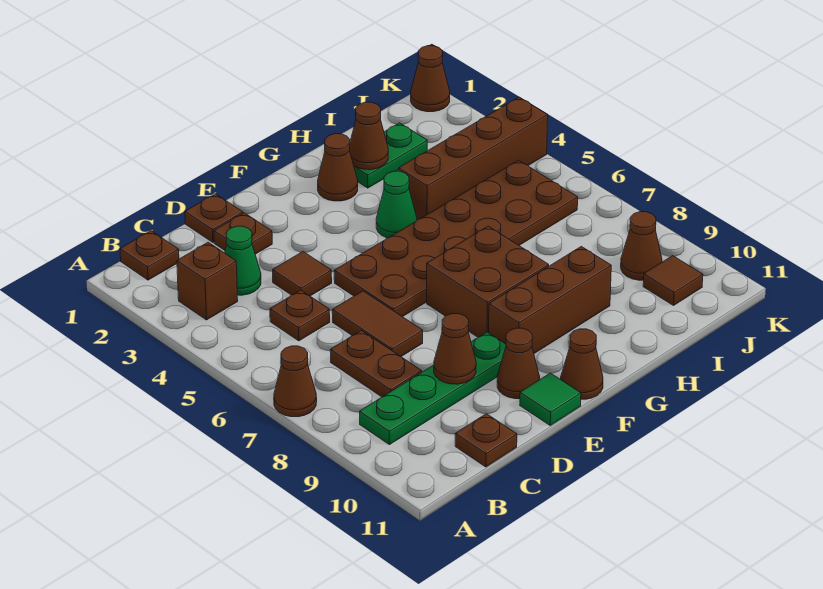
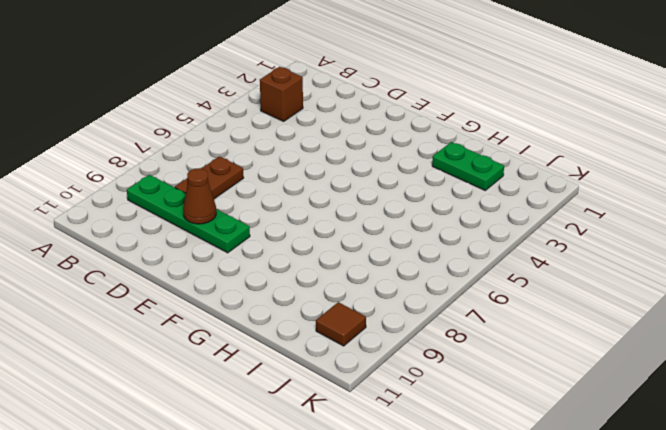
none -> brown 1x1 cone [274,346,317,417]
none -> brown 1x1 plate [120,231,179,280]
none -> green 1x1 cone [225,226,261,295]

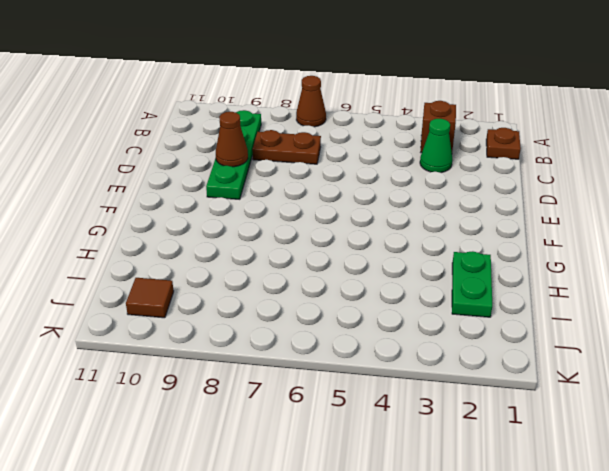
none -> brown 1x1 plate [270,290,330,341]
none -> brown 1x1 plate [455,414,517,467]
none -> brown 1x1 plate [185,194,243,242]

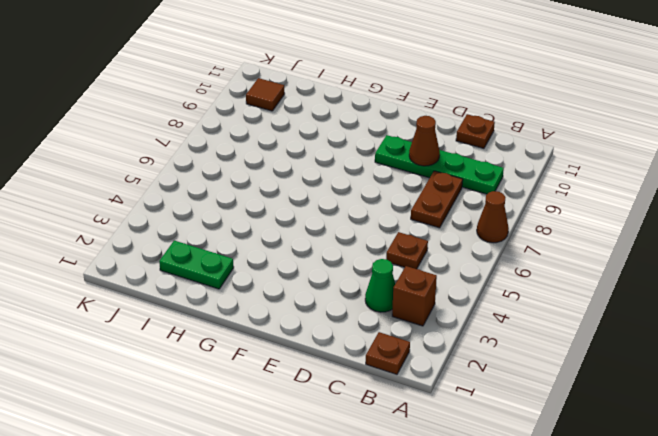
none -> brown 1x1 plate [185,194,243,242]
none -> brown 1x1 plate [214,213,272,254]
none -> brown 1x1 tile [273,252,332,296]

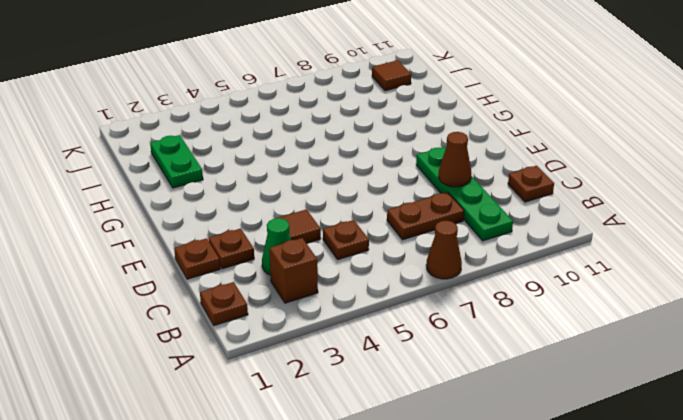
none -> brown 1x2 tile [332,291,423,357]
none -> brown 2x6 plate [334,160,578,317]
none -> brown 1x1 cone [497,328,540,399]

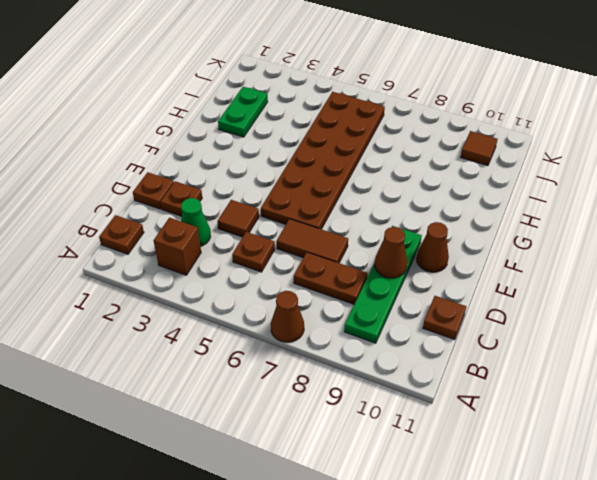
none -> green 1x1 tile [520,373,581,425]
none -> brown 2x2 brick [427,226,549,337]
none -> brown 1x3 brick [489,246,611,353]

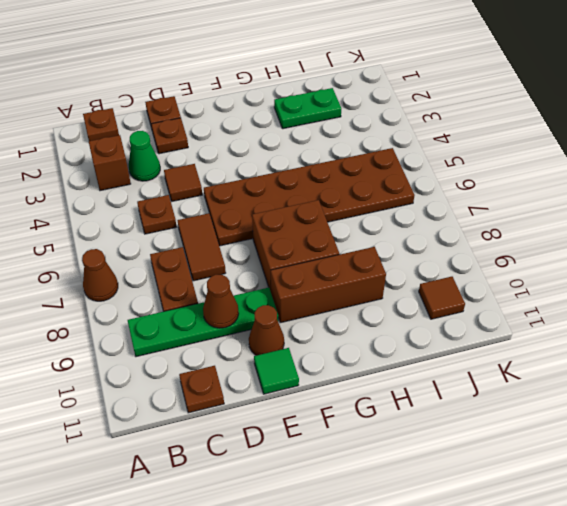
none -> brown 1x1 cone [561,329,603,399]
none -> brown 1x1 cone [318,134,358,201]
none -> green 1x1 cone [376,171,417,238]

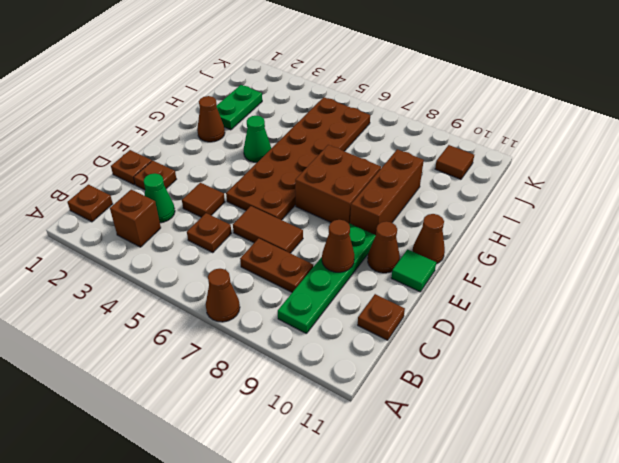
none -> brown 1x4 brick [399,97,548,220]
none -> brown 1x1 cone [621,212,662,280]
none -> brown 1x1 cone [411,46,450,112]

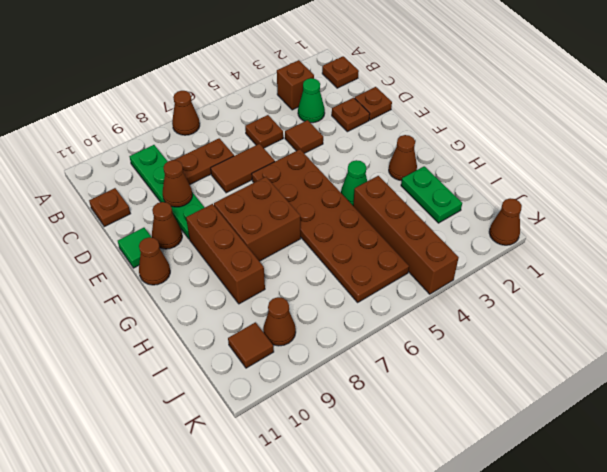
none -> brown 1x1 cone [350,102,388,170]

